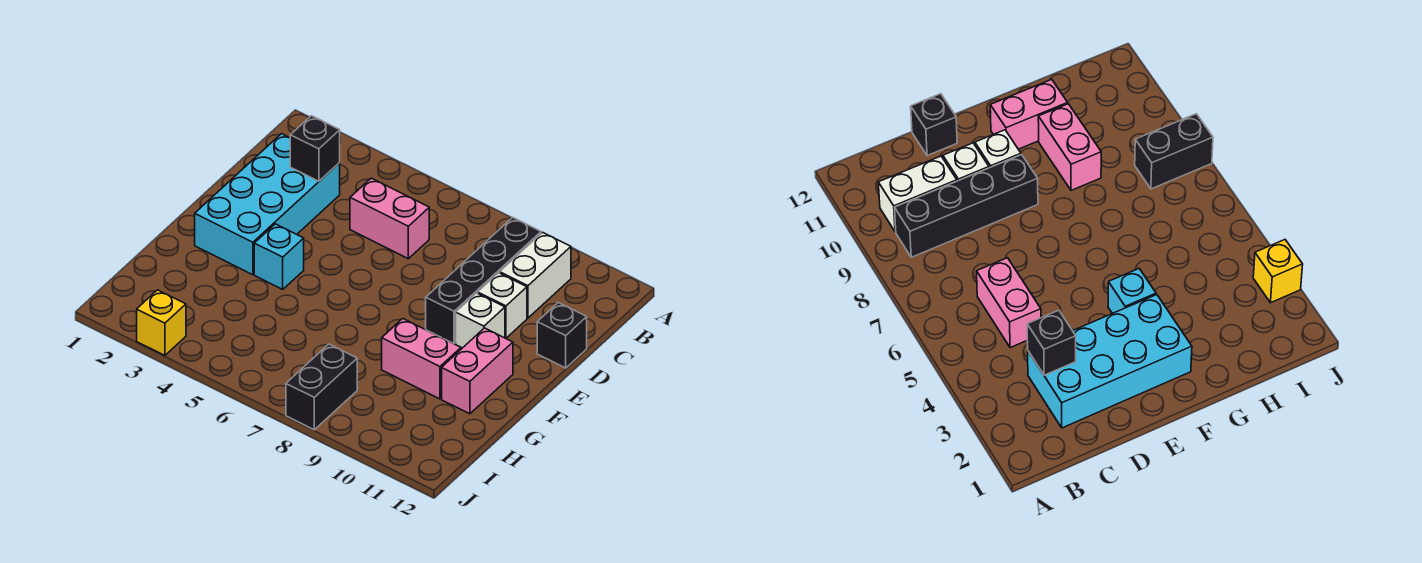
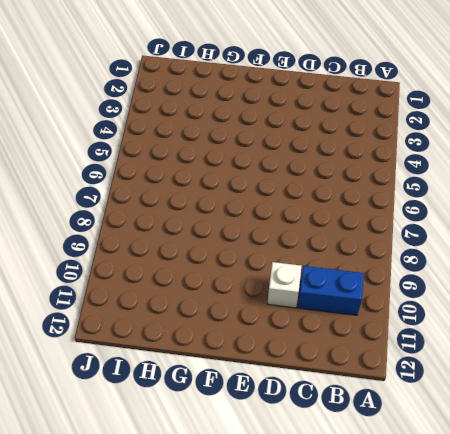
blue 1x2 brick [298,266,364,315] -> white 1x2 brick [500,232,571,318]
none -> black 1x4 brick [426,218,541,344]
none -> cyan 2x4 brick [195,134,340,275]
none -> pink 1x2 brick [350,178,429,259]

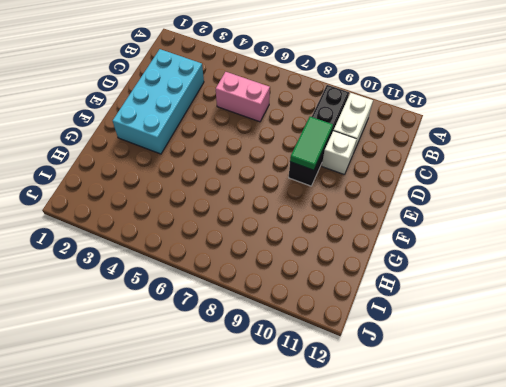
green 1x2 tile [290,117,333,170] -> none
none -> black 1x1 brick [537,303,587,368]
none -> white 1x1 brick [456,293,505,348]
none -> cyan 1x1 brick [254,224,304,289]

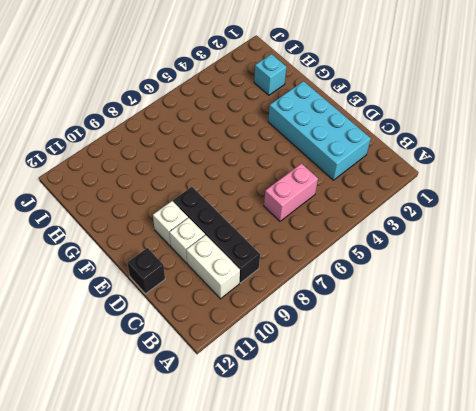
cyan 1x1 brick [254,54,286,95] -> cyan 1x1 brick moved to [254,224,304,289]
none -> pink 1x2 brick [442,328,513,414]
none -> pink 1x2 brick [382,319,461,399]
none -> black 1x2 brick [286,344,357,430]

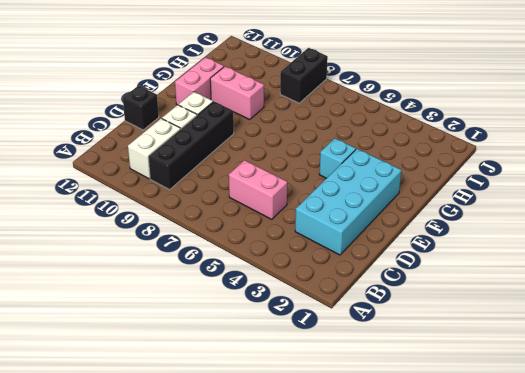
none -> yellow 1x1 brick [137,290,186,355]
none -> black 1x1 brick [290,116,340,181]

